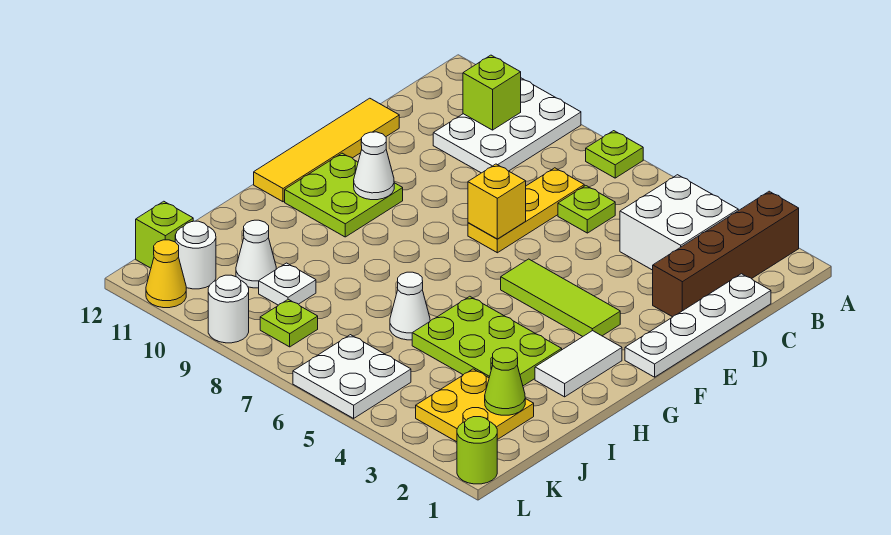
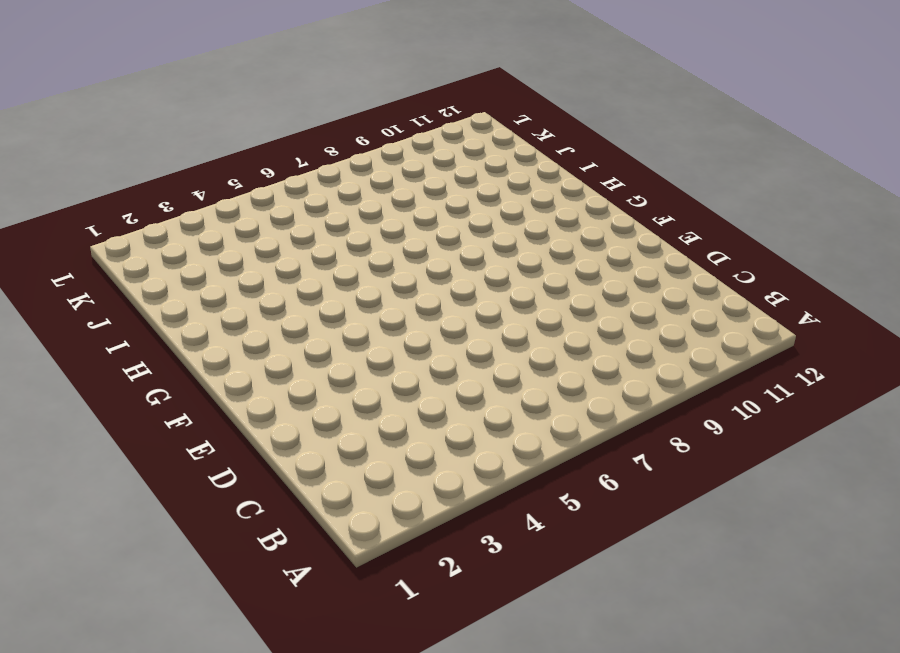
none -> brown 1x4 brick [653,191,799,317]
none -> lime 1x1 plate [586,131,643,178]
none -> white 2x3 plate [433,78,581,173]

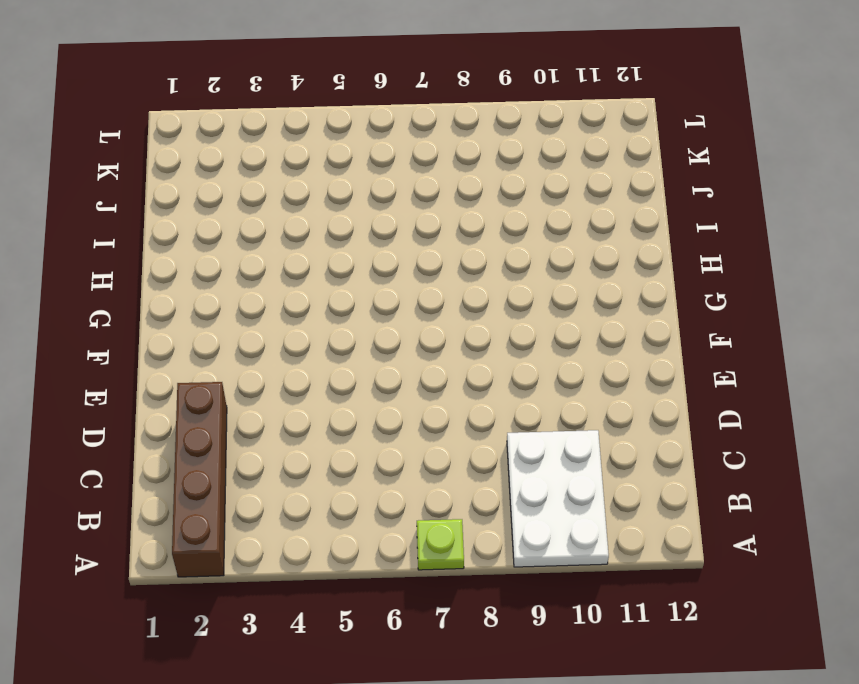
none -> white 2x2 brick [620,175,738,270]
none -> white 1x4 plate [625,274,771,377]
none -> lime 1x1 plate [558,186,615,233]

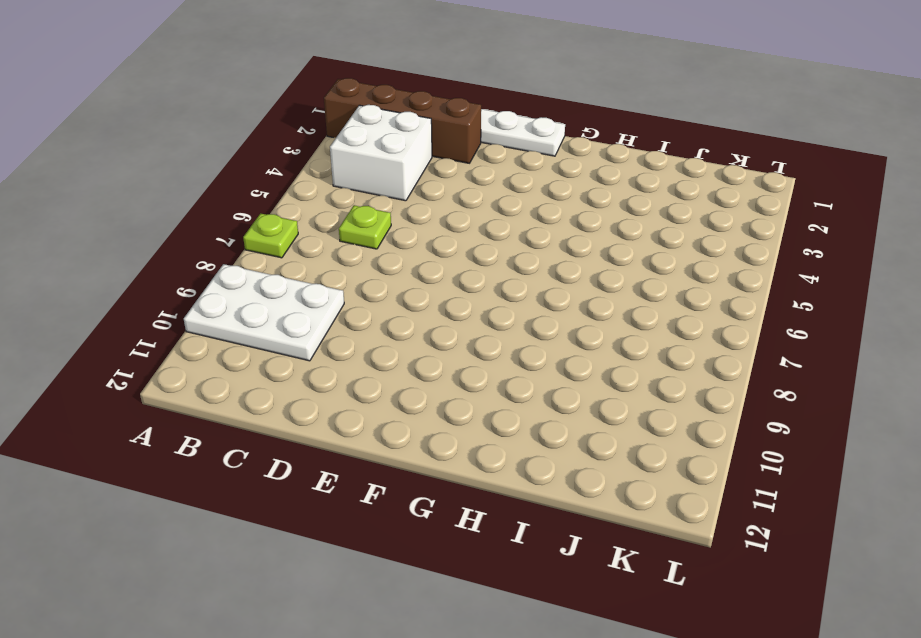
none -> yellow 1x3 plate [468,168,584,253]
none -> yellow 1x4 tile [254,98,399,202]
none -> lime 1x3 tile [501,259,620,336]

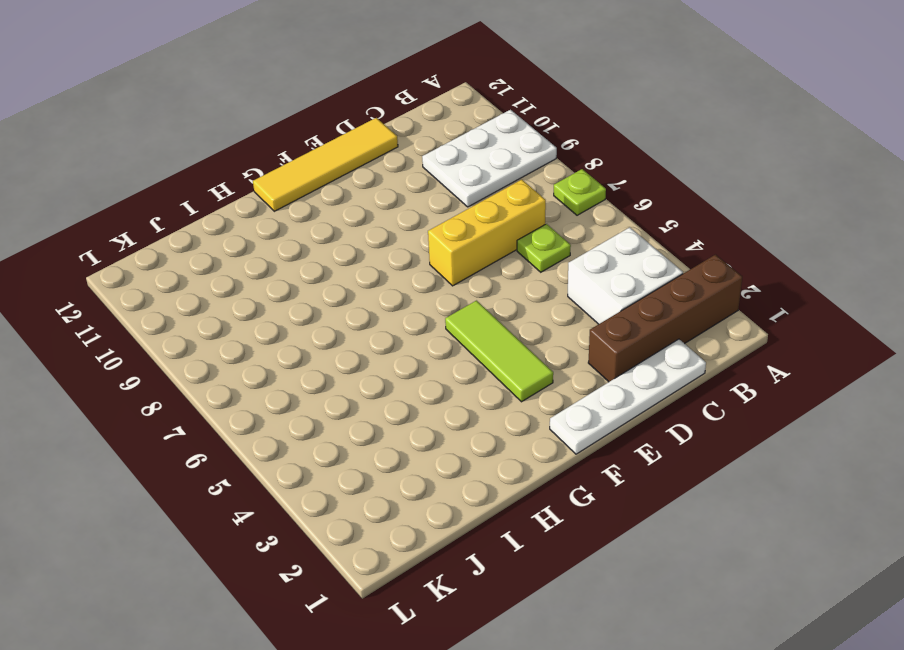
yellow 1x3 brick [428,180,546,286] -> yellow 1x3 plate [468,168,584,253]
none -> lime 2x2 plate [285,153,403,237]
none -> white 1x2 tile [535,331,622,397]
none -> lime 2x3 plate [412,296,562,386]

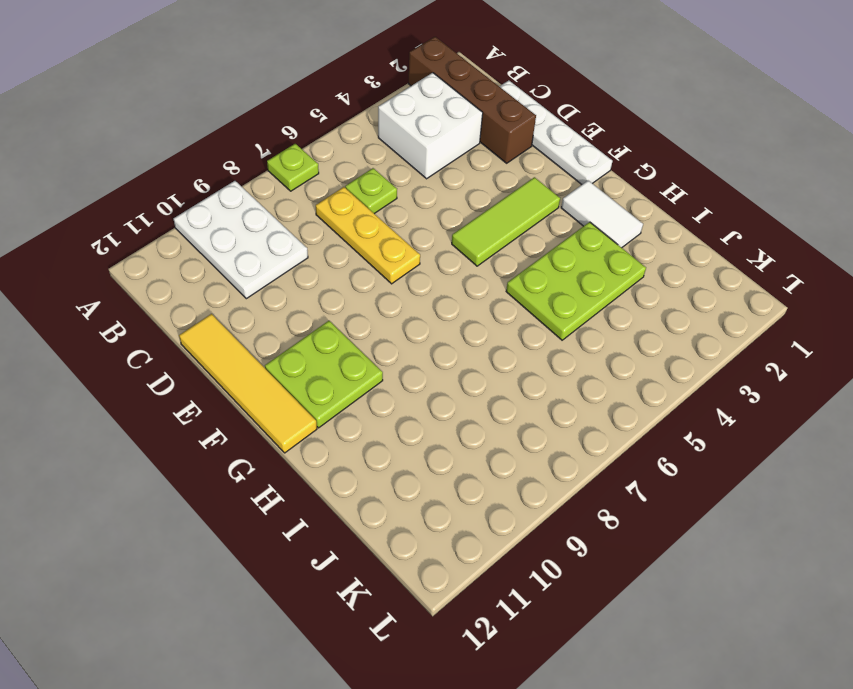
none -> white 1x1 cone [390,272,430,340]
none -> yellow 2x2 plate [416,369,534,442]
none -> white 1x1 plate [259,263,316,305]

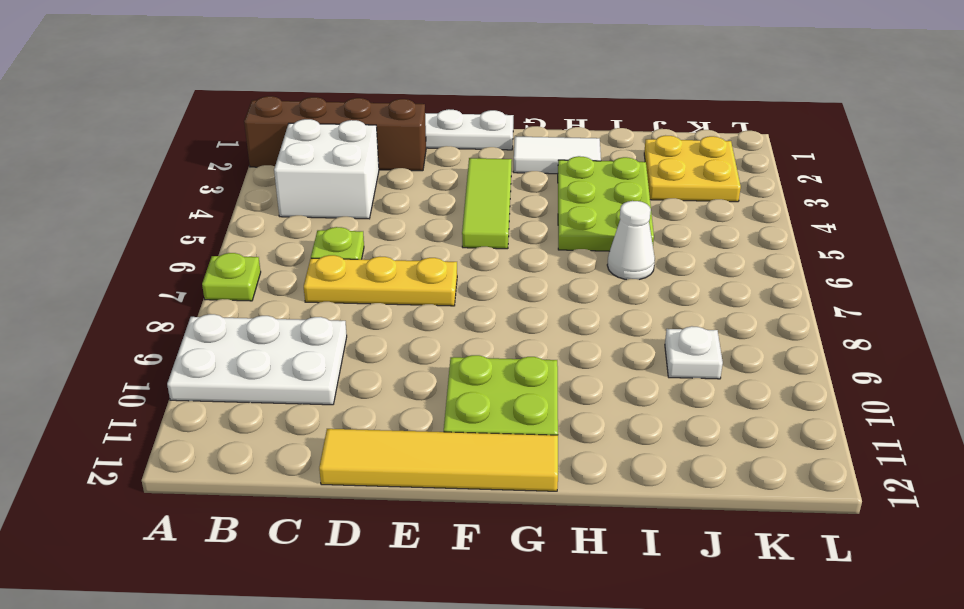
none -> white 1x1 cone [236,220,276,288]
none -> white 2x2 plate [293,335,411,418]
none -> lime 1x1 plate [260,299,318,347]

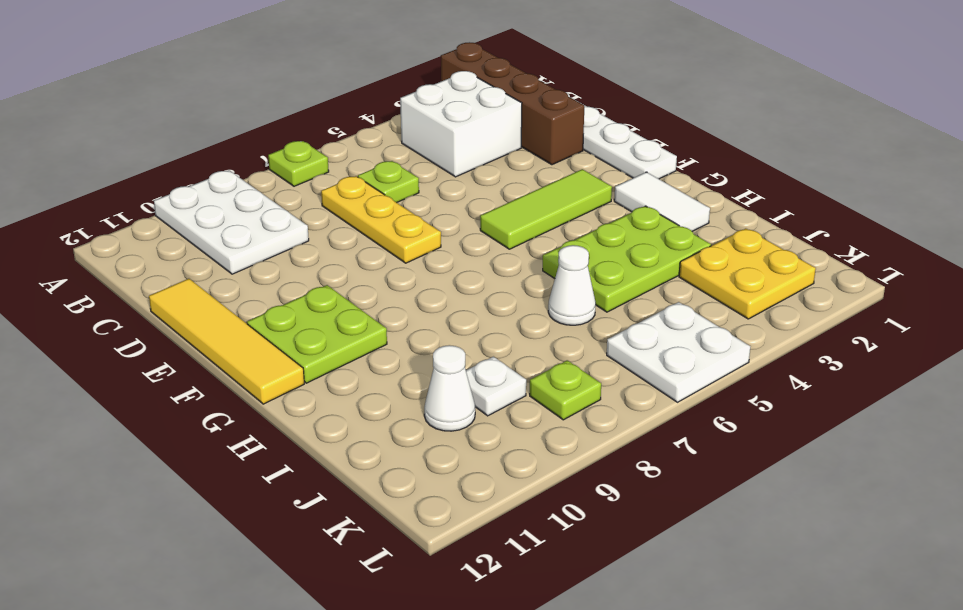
none -> white 1x1 round brick [175,221,216,289]
none -> lime 1x1 brick [136,201,193,268]
none -> lime 1x1 round brick [457,417,497,484]

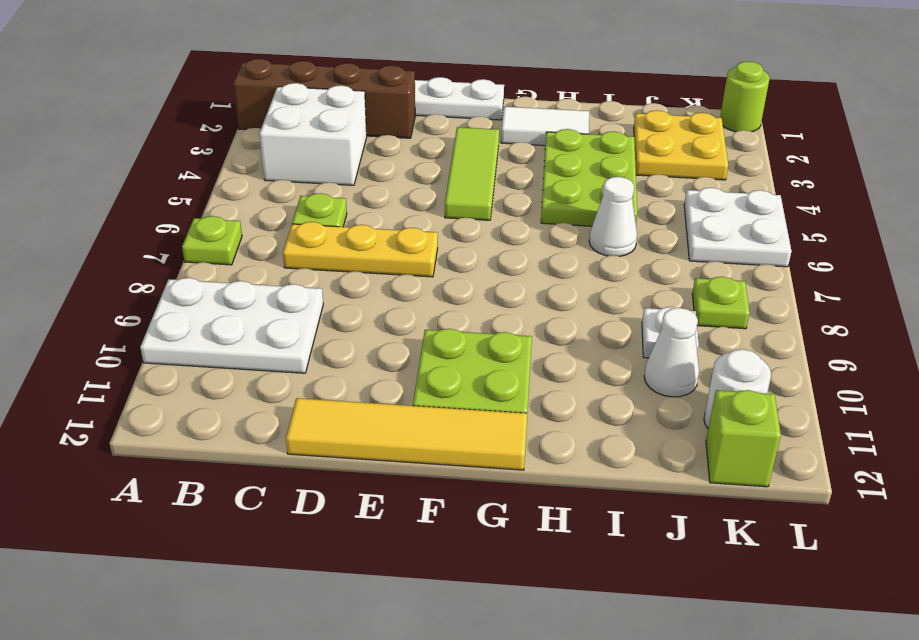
none -> white 1x1 round brick [208,275,249,343]
none -> yellow 1x1 cone [146,240,186,308]
none -> lime 1x1 brick [463,55,521,130]

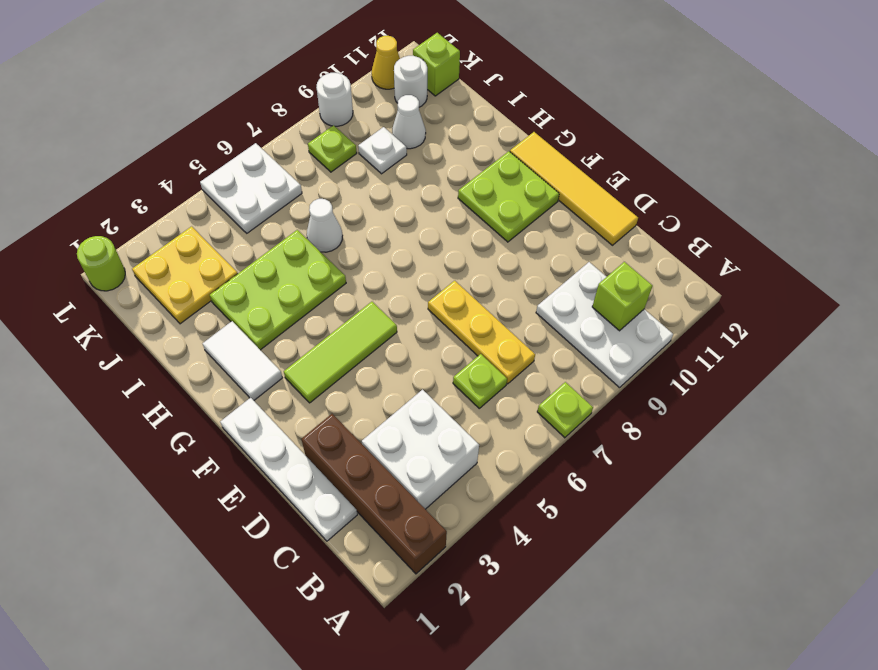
none -> yellow 1x1 brick [468,164,526,239]
none -> white 1x1 cone [354,132,394,200]
none -> lime 1x1 cone [485,348,525,415]

